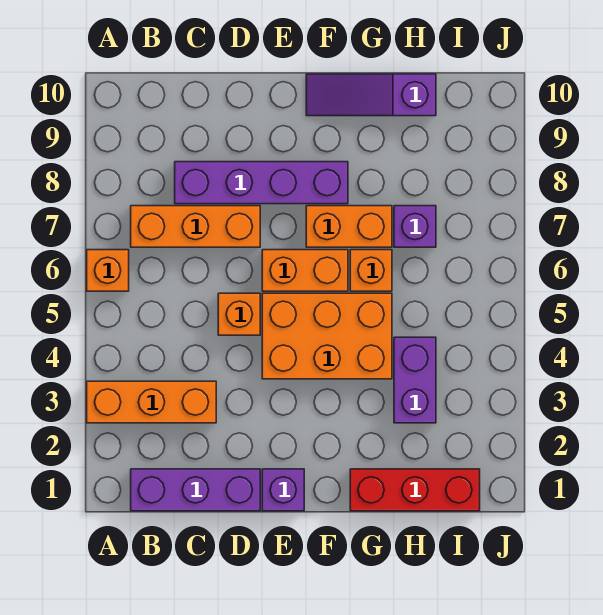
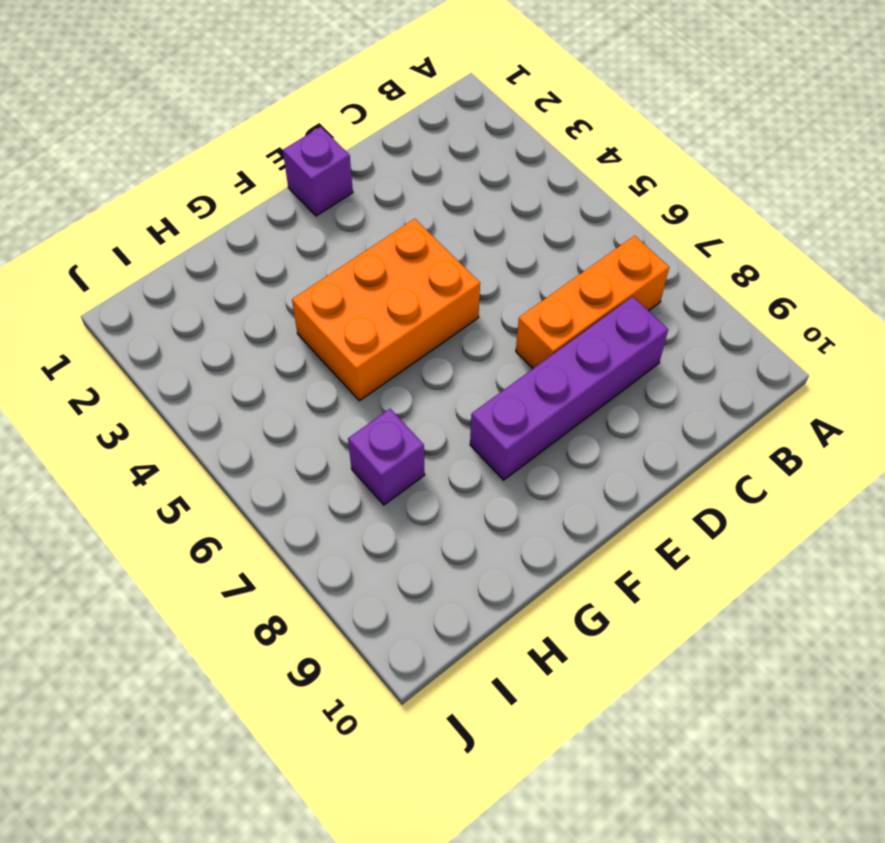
none -> orange 1x3 brick [87,381,216,423]
none -> orange 1x1 brick [87,250,129,291]
none -> purple 1x3 brick [131,469,260,511]

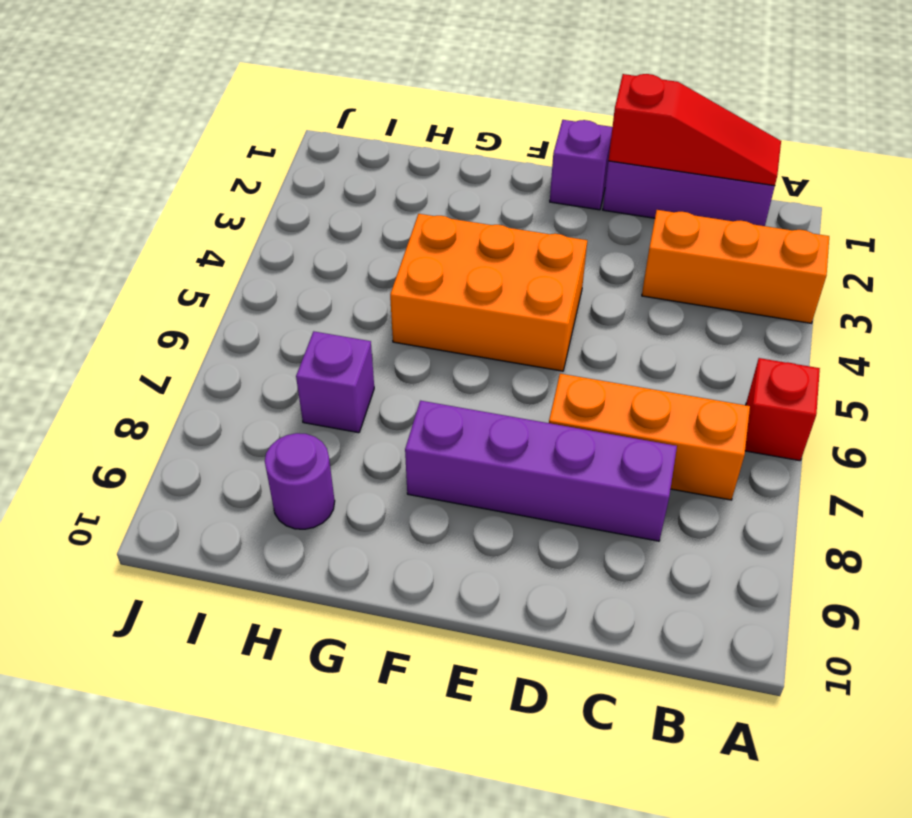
red 1x1 brick [745,358,820,461] -> orange 1x1 brick [87,250,129,291]
red 1x3 slope [609,74,781,186] -> none
purple 1x1 round brick [265,433,335,529] -> none
none -> orange 1x1 brick [218,293,260,335]
none -> orange 1x2 brick [262,250,348,291]
none -> orange 1x2 brick [306,206,392,247]

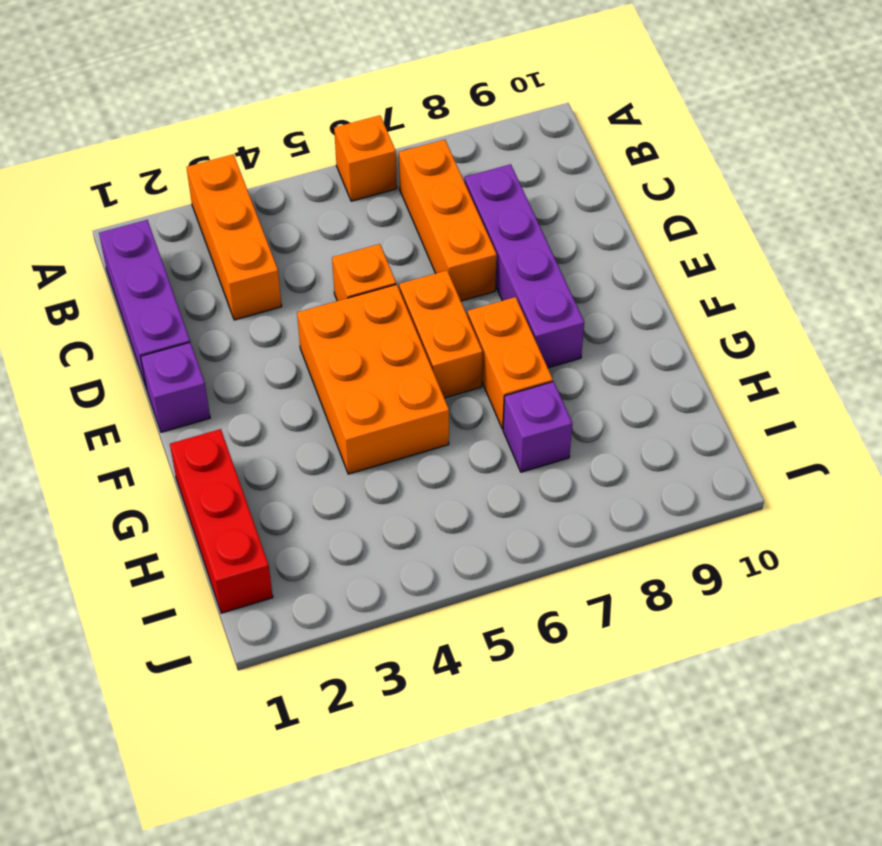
none -> purple 1x3 slope [306,74,436,116]
none -> orange 1x1 brick [350,250,392,291]
none -> purple 1x2 brick [394,337,436,423]

